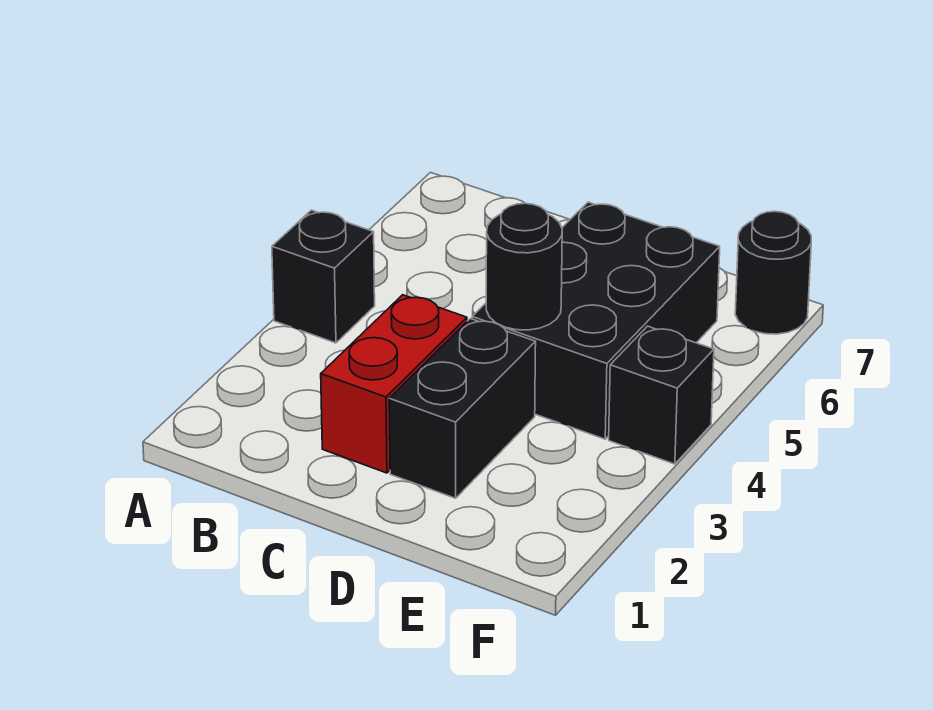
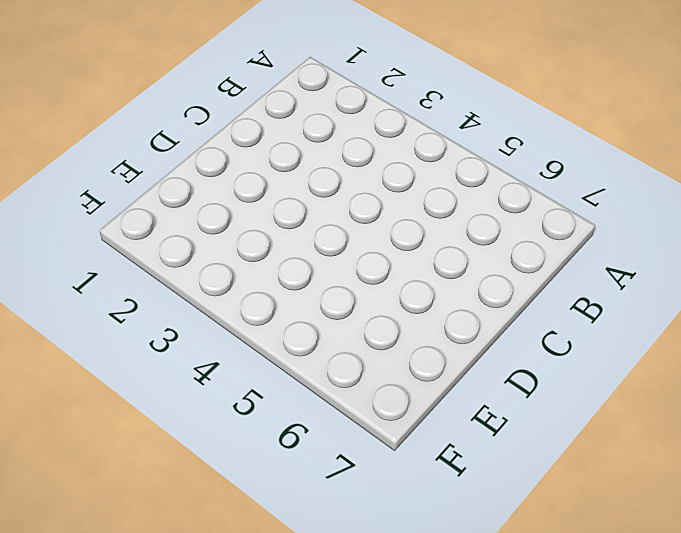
none -> black 1x1 brick [272,210,375,343]
none -> red 1x2 brick [321,295,467,473]

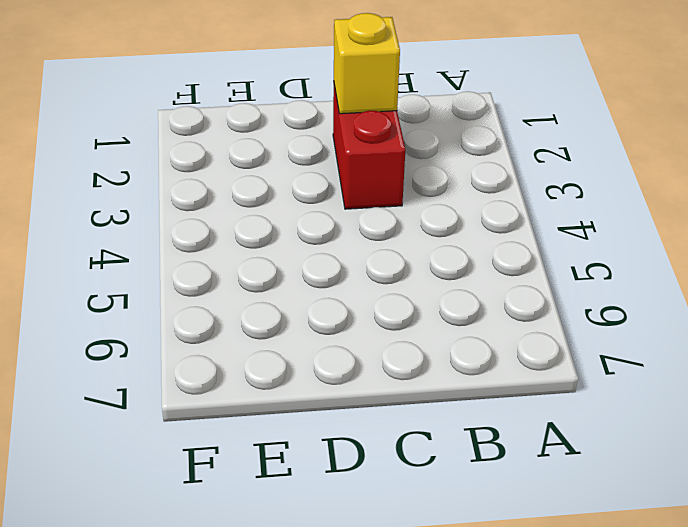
yellow 1x1 brick [334,13,400,114] -> none
none -> black 1x1 brick [272,210,375,343]
none -> black 1x2 brick [389,319,536,498]

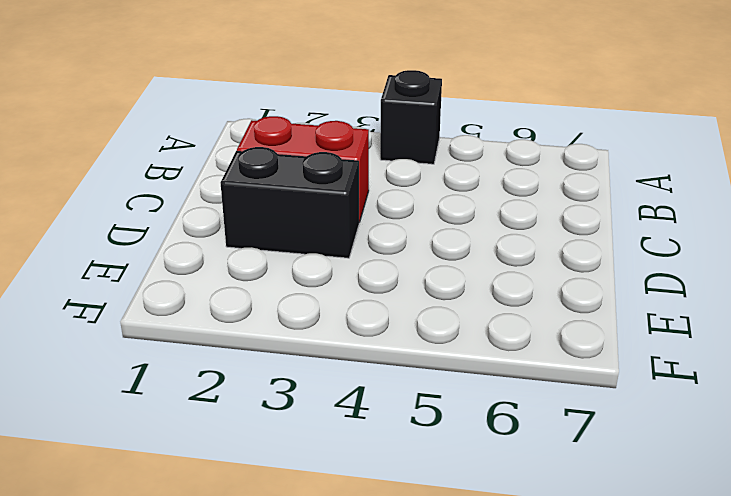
none -> black 2x3 brick [472,202,720,439]
none -> black 1x1 brick [609,326,714,464]

